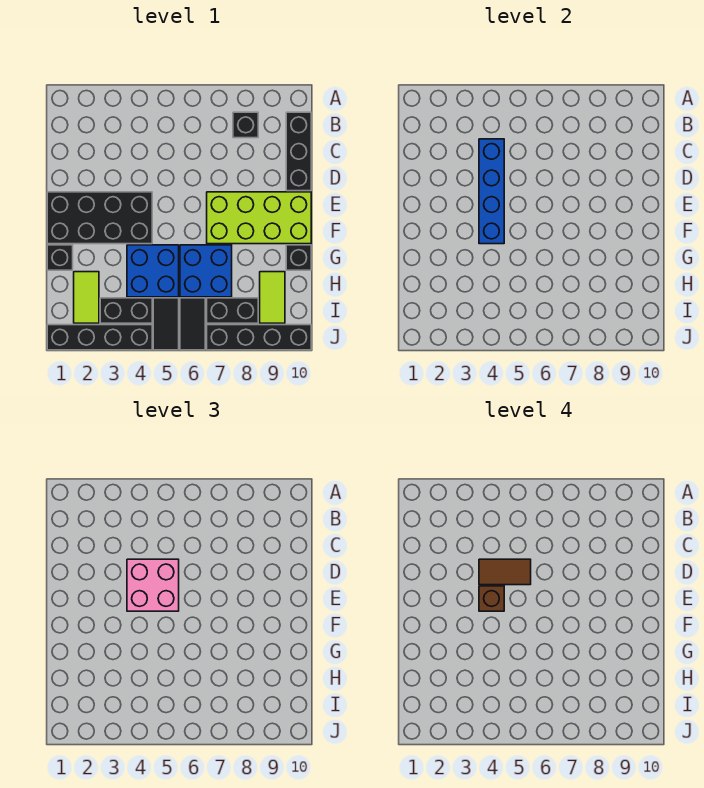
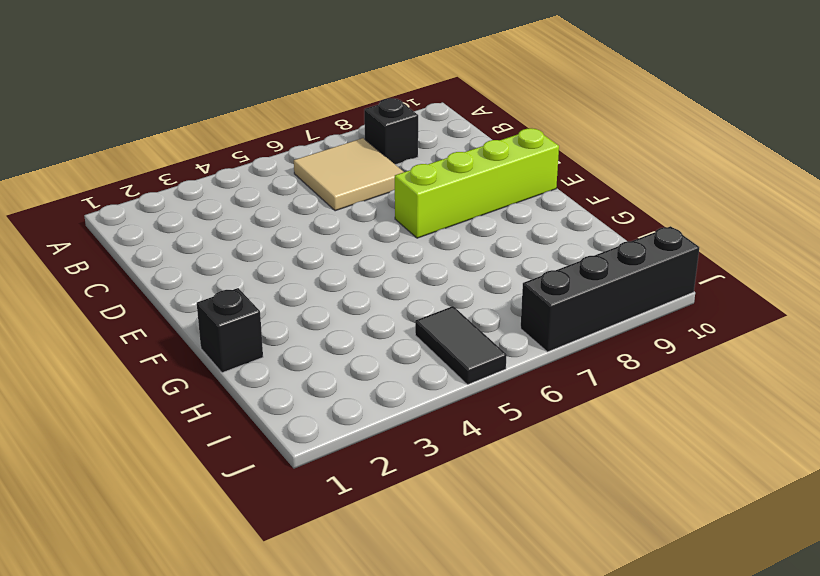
tan 2x2 tile [294,138,403,211] -> none
lime 1x4 brick [395,128,559,238] -> lime 2x4 brick [207,192,311,244]
none -> black 1x3 brick [286,112,311,191]
none -> black 2x4 brick [47,192,152,244]
none -> blue 2x2 brick [127,245,179,297]

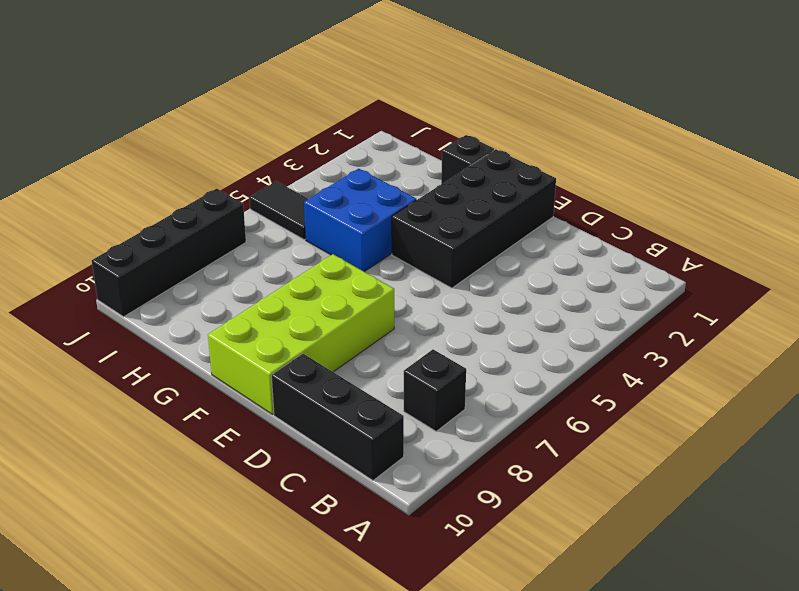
none -> blue 2x2 brick [180,245,232,297]
none -> black 1x1 brick [286,245,311,270]
none -> lime 1x2 tile [74,272,99,323]

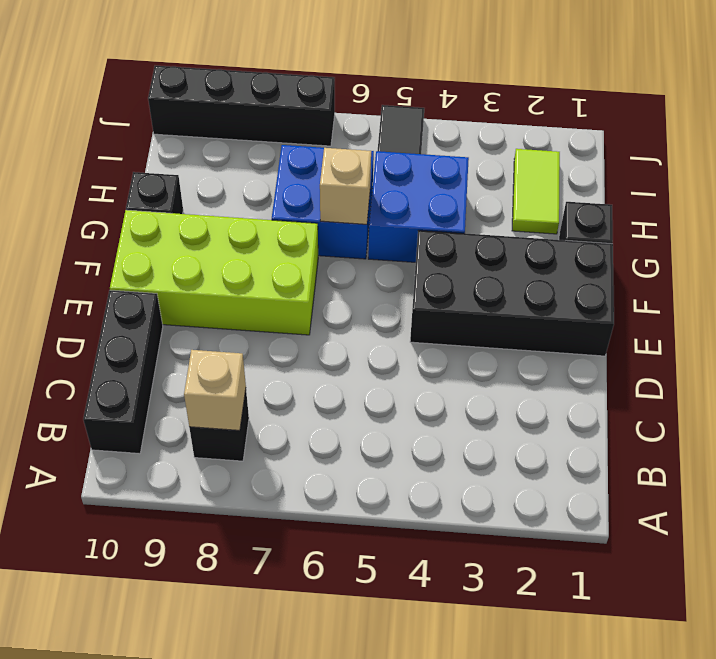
tan 1x1 brick [184,350,246,430] -> none
tan 1x1 brick [320,148,371,224] -> none
none -> lime 1x2 tile [260,272,285,323]
none -> black 1x2 brick [100,298,152,323]
none -> black 1x2 tile [180,298,205,350]

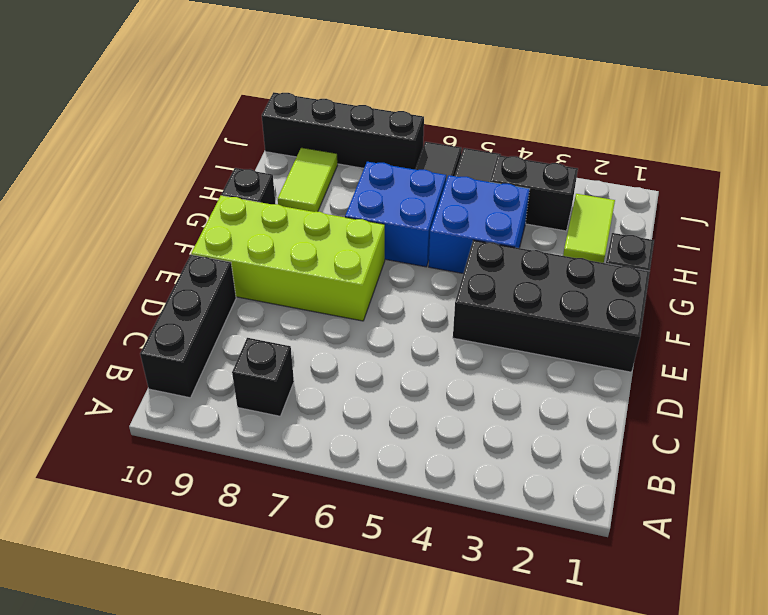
none -> black 1x2 brick [207,298,258,323]
none -> black 1x4 brick [47,325,152,350]
none -> blue 1x4 brick [479,139,504,244]

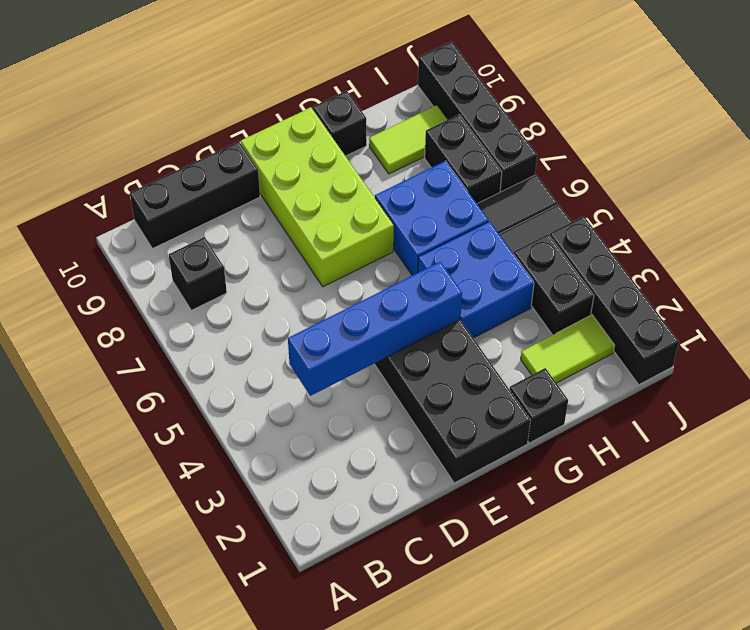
none -> pink 2x2 brick [127,559,179,611]
none -> brown 1x2 tile [479,559,531,585]
none -> brown 1x1 brick [479,586,504,611]

